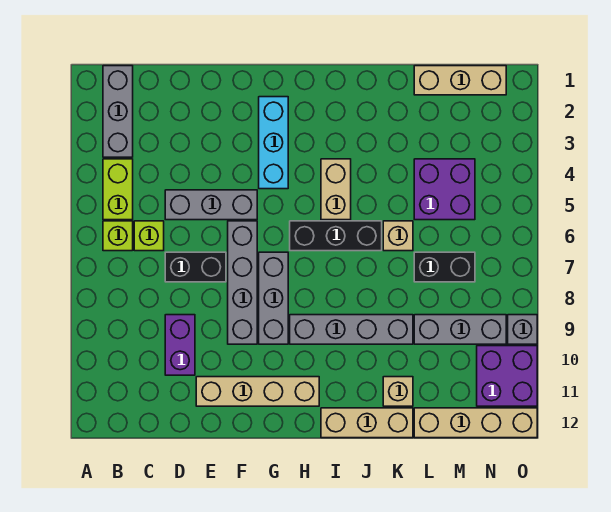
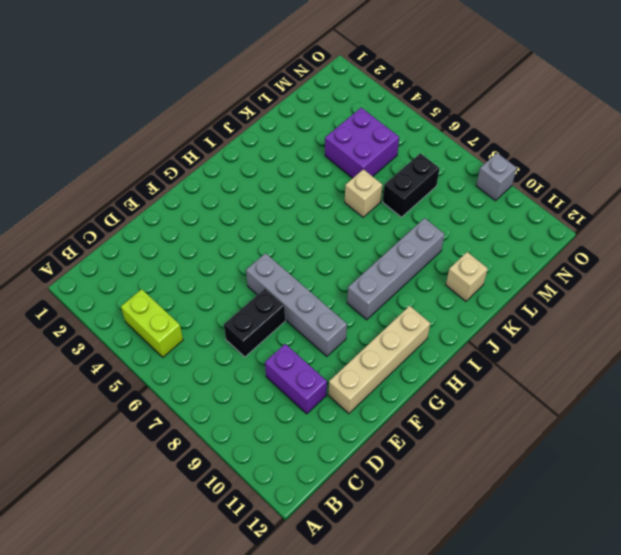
none -> grey 1x3 brick [103,66,133,157]
none -> lime 1x1 brick [103,221,133,251]
none -> lime 1x1 brick [134,221,164,251]

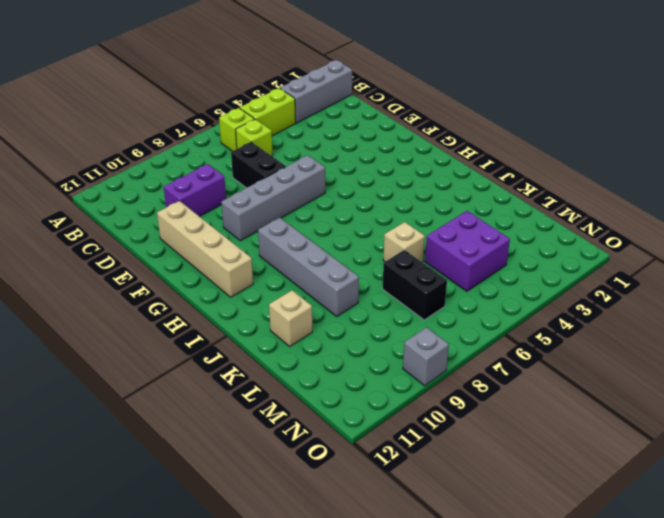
none -> grey 1x3 brick [165,190,257,220]
none -> cyan 1x3 brick [259,97,288,189]
none -> grey 1x3 brick [259,252,288,344]

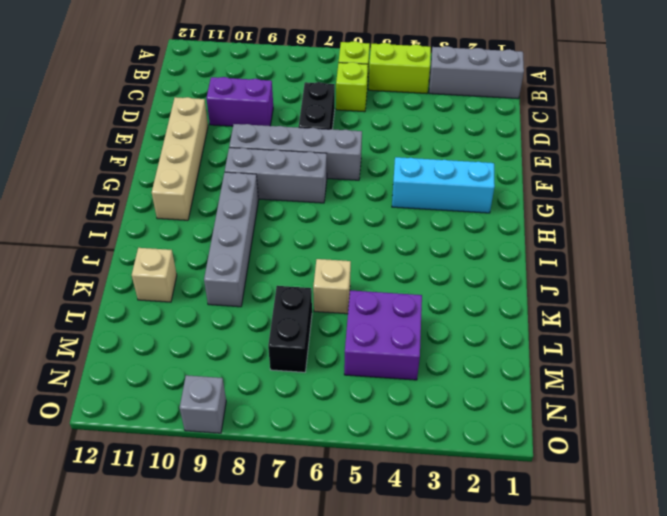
none -> grey 1x3 brick [165,190,257,220]
none -> black 1x3 brick [290,221,382,251]
none -> tan 1x2 brick [321,159,351,220]

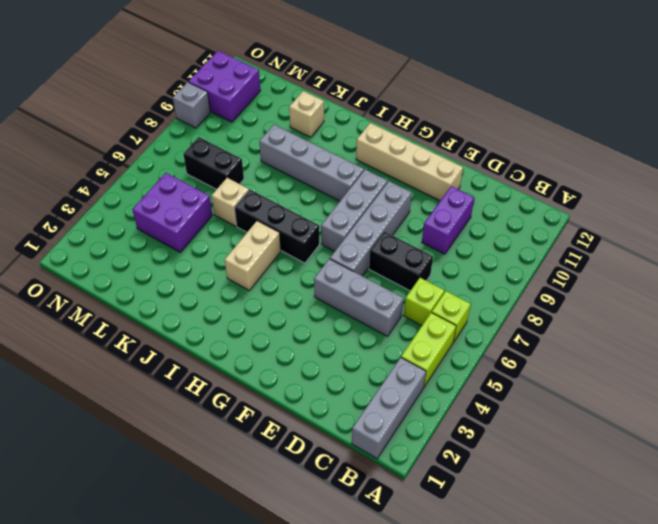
none -> cyan 1x3 brick [259,97,288,189]
none -> tan 1x3 brick [321,408,413,438]
none -> tan 1x3 brick [414,66,506,95]

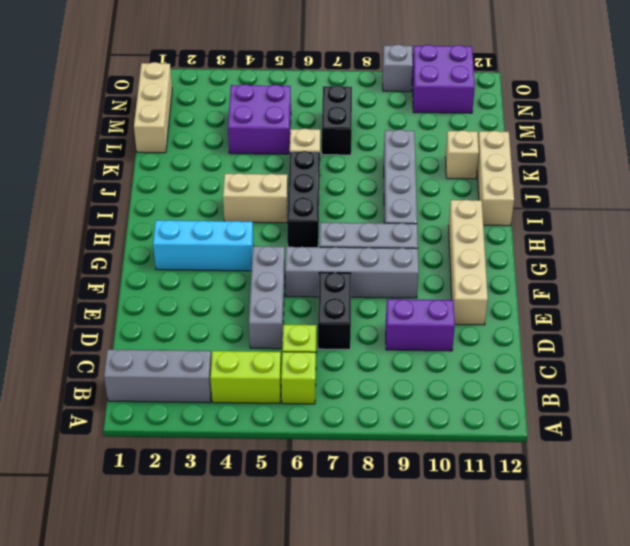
none -> grey 1x3 brick [414,315,506,344]
none -> tan 1x4 brick [414,408,537,438]

